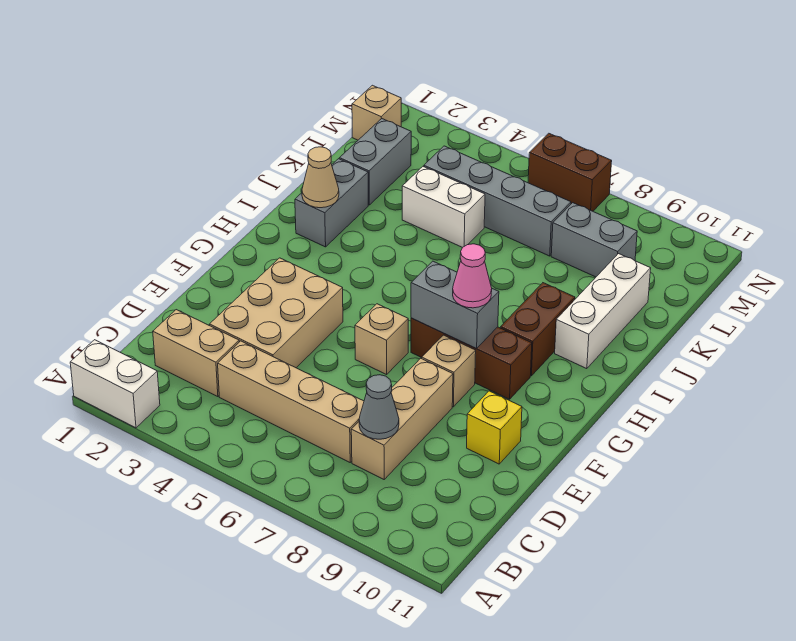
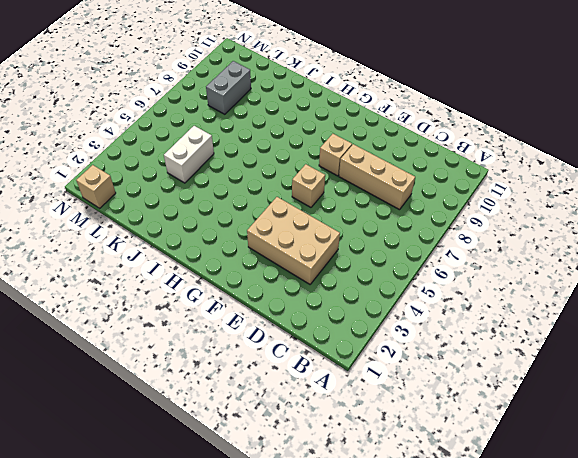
none -> white 1x2 brick [70,340,160,428]
none -> tan 1x2 brick [153,310,239,397]
none -> tan 1x4 brick [218,341,364,462]

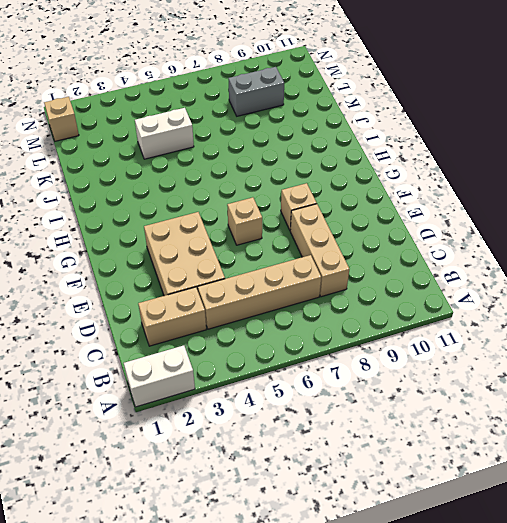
none -> yellow 1x1 brick [467,391,522,464]
none -> brown 1x3 brick [411,318,532,399]
none -> brown 1x2 brick [500,283,575,376]

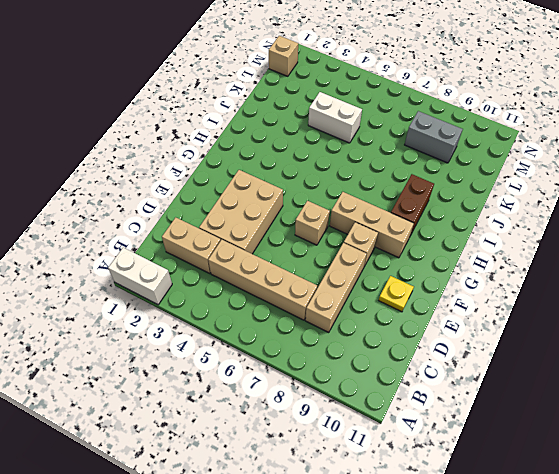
yellow 1x1 plate [379,276,414,312] -> yellow 1x1 brick [467,391,522,464]
tan 1x3 brick [330,192,414,258] -> brown 1x3 brick [411,318,532,399]
none -> grey 1x2 brick [295,159,368,247]
none -> white 1x3 brick [555,254,651,369]
none -> grey 1x2 brick [339,119,411,205]

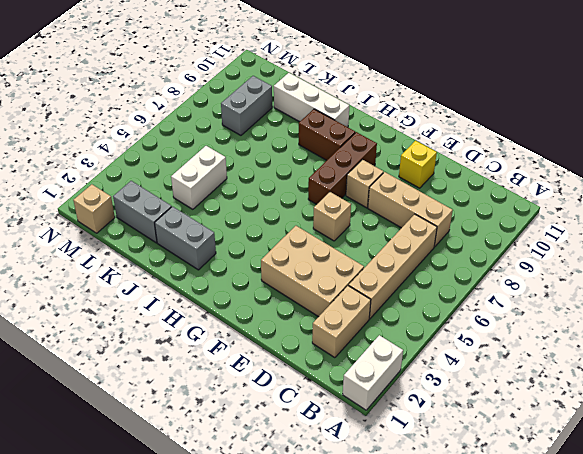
none -> grey 1x4 brick [424,146,571,256]
none -> brown 1x2 brick [528,133,612,211]
none -> grey 1x1 cone [359,375,399,439]

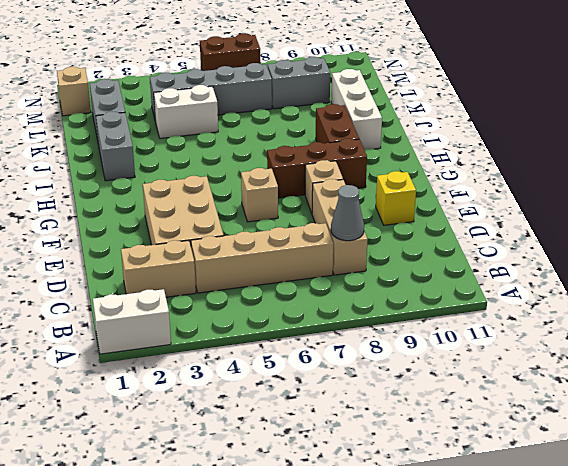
none -> grey 1x2 brick [411,261,499,349]
none -> tan 1x1 cone [302,147,339,208]
none -> pink 1x1 cone [453,244,492,308]

